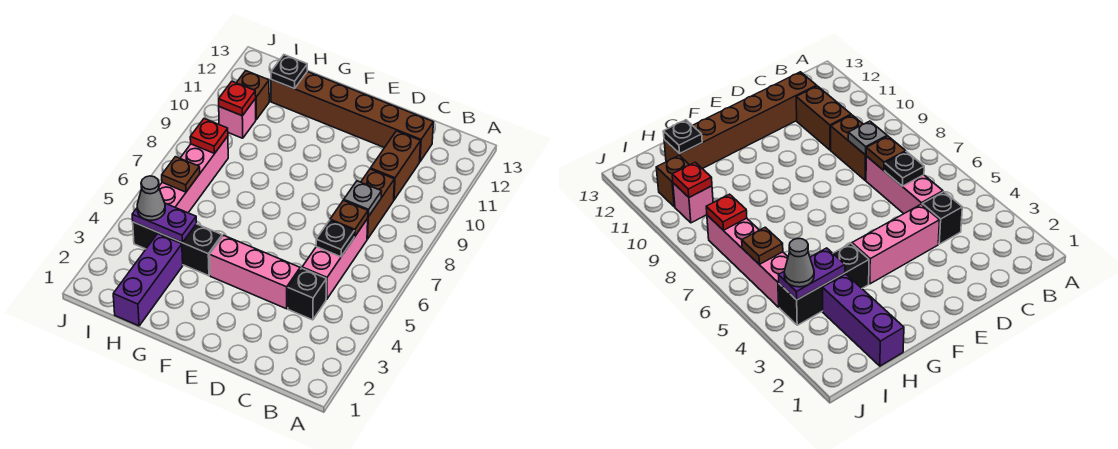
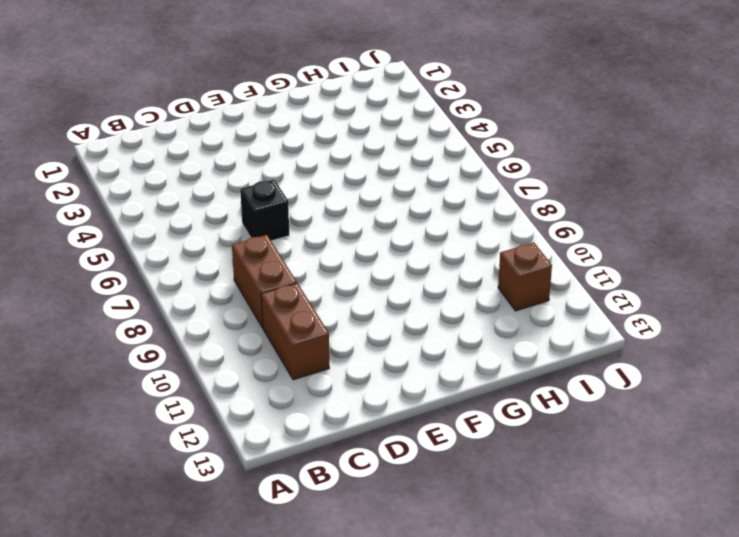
black 1x1 brick [240,180,289,241] -> black 1x1 brick moved to [288,268,327,320]
none -> pink 1x3 brick [302,219,368,299]
none -> brown 1x6 brick [271,72,433,161]
none -> pink 1x3 brick [210,235,300,309]

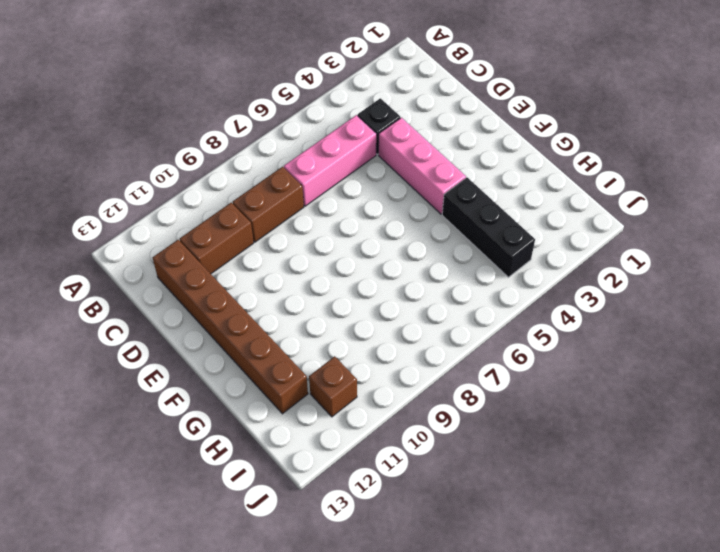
none -> purple 1x3 brick [113,234,183,326]
none -> pink 1x4 brick [159,136,228,213]
none -> pink 1x1 brick [219,99,256,138]

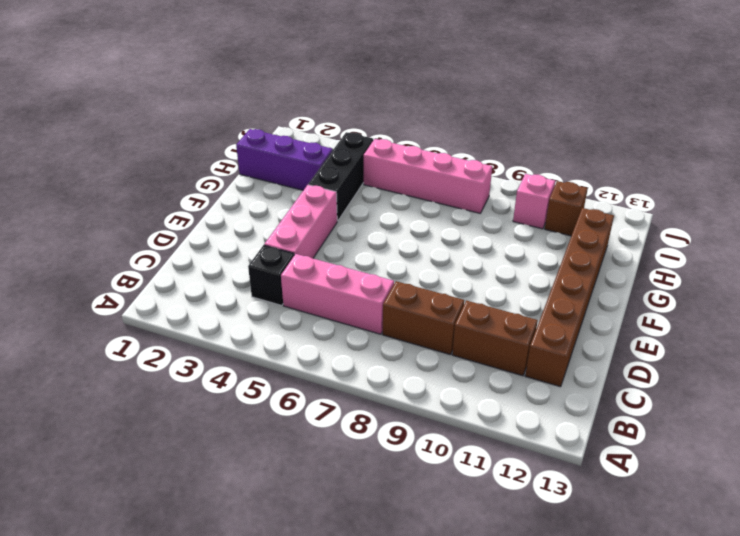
none -> black 1x1 plate [316,220,354,257]
none -> brown 1x1 plate [330,200,368,237]
none -> grey 1x1 plate [344,181,381,217]

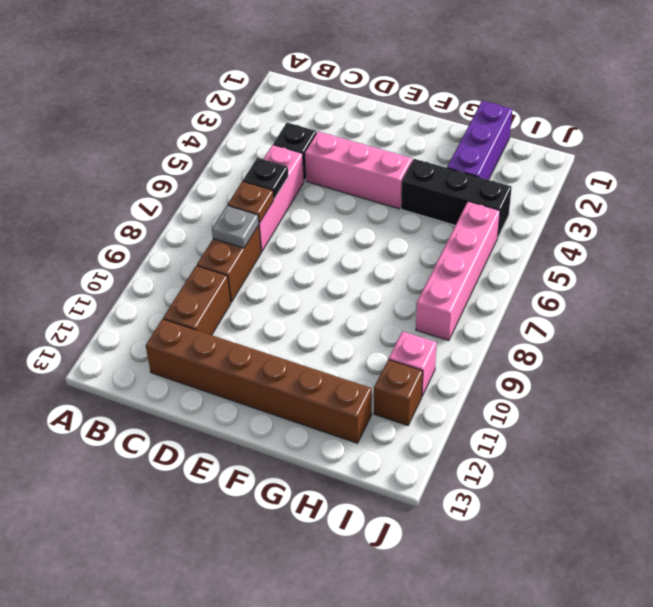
none -> purple 1x2 plate [132,203,196,243]
none -> black 1x1 plate [271,55,307,89]
none -> brown 1x1 plate [162,157,200,192]

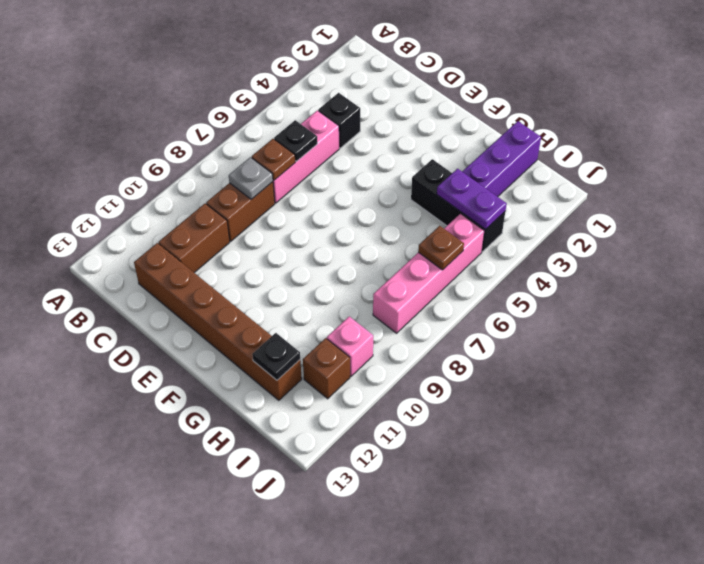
none -> pink 1x3 brick [210,235,300,309]
none -> red 1x1 plate [190,119,228,154]
none -> red 1x1 plate [219,81,256,116]

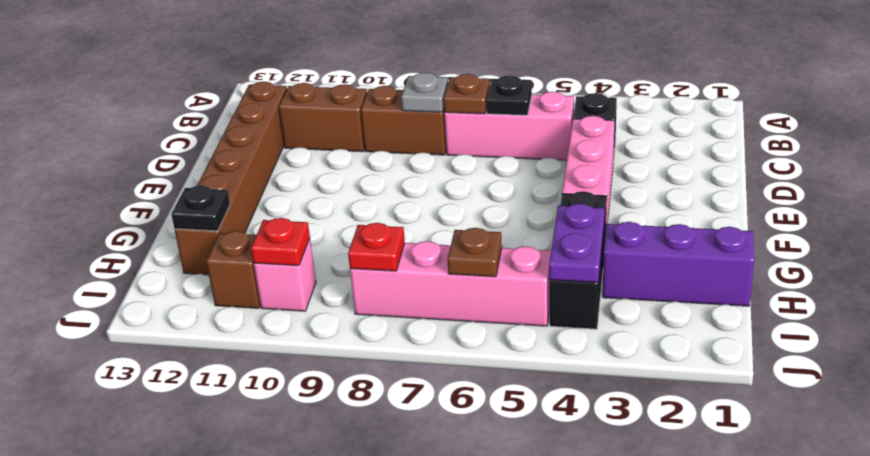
none -> grey 1x1 cone [137,176,165,220]

